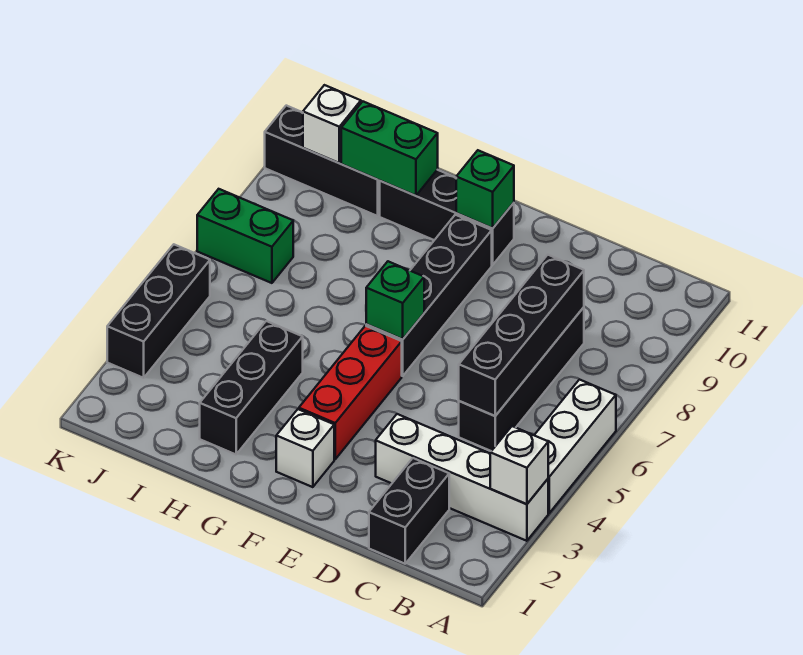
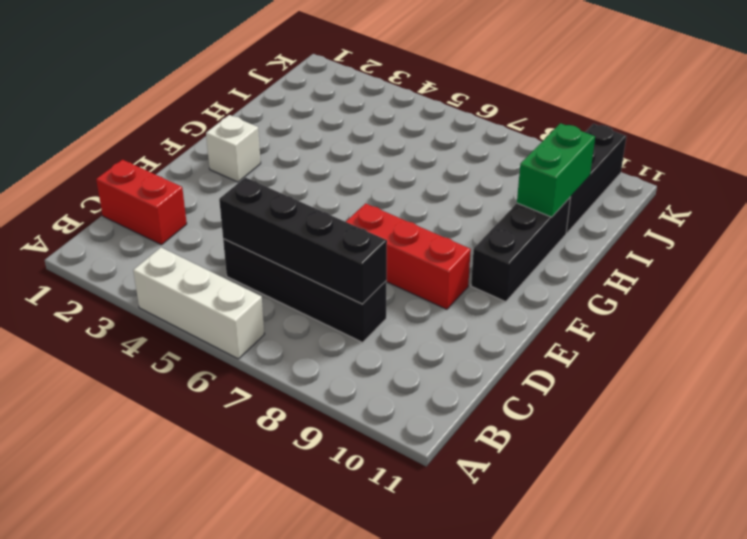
red 1x2 brick [96,160,187,245] -> black 1x2 brick [369,458,449,564]
red 1x3 brick [346,203,471,309] -> red 1x3 brick moved to [299,326,402,459]
none -> white 1x4 brick [376,414,548,541]
none -> black 1x4 brick [366,215,492,376]
none -> black 1x3 brick [200,321,303,454]

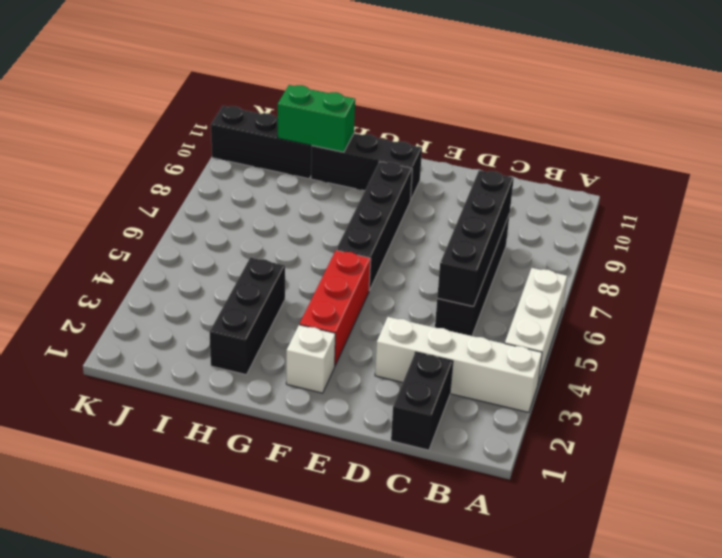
none -> green 1x2 brick [197,189,293,283]
none -> black 1x3 brick [107,244,210,378]
none -> white 1x1 brick [490,426,548,504]

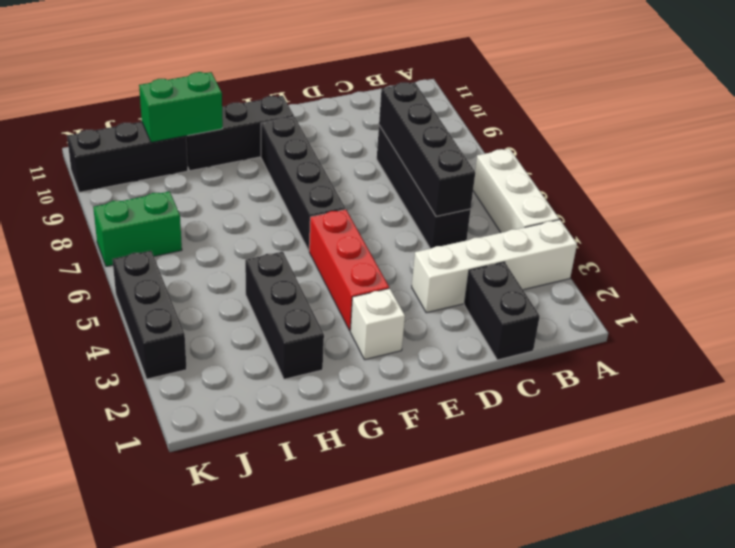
none -> white 1x1 brick [490,426,548,504]
none -> green 1x1 brick [366,261,424,339]
none -> green 1x1 brick [456,150,514,228]

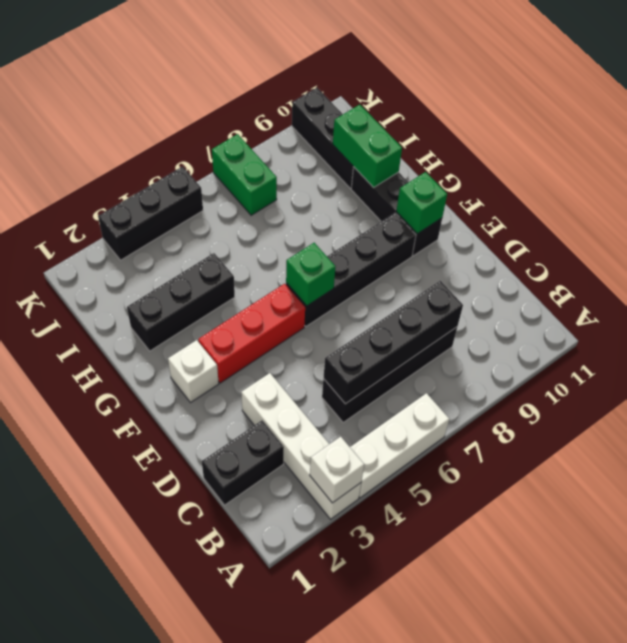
none -> white 1x1 brick [303,85,361,163]

